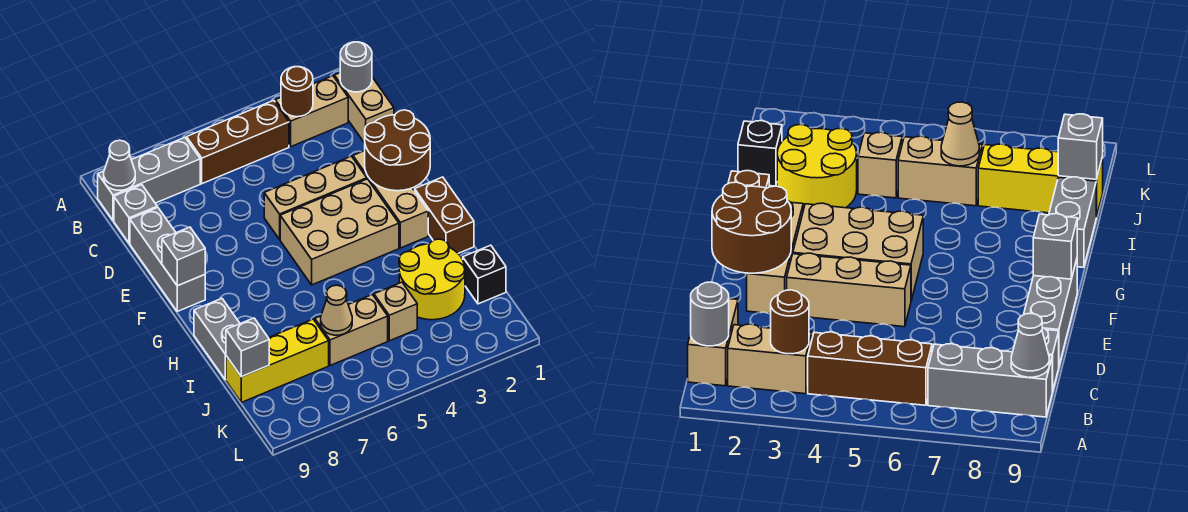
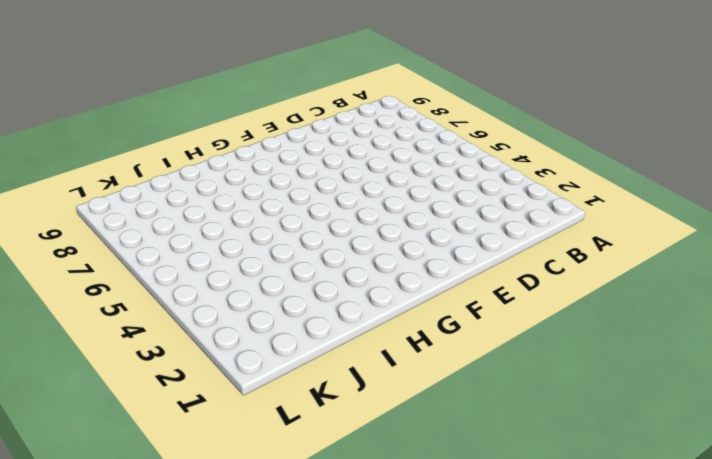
none -> tan 1x2 brick [334,73,394,143]
none -> tan 1x2 brick [275,76,348,147]
none -> brown 1x3 brick [187,100,289,184]

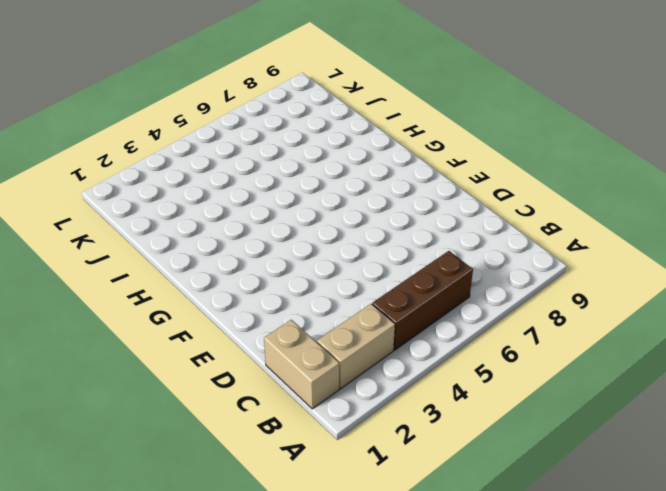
none -> grey 1x3 brick [98,137,200,221]
none -> grey 1x1 brick [114,185,157,243]
none -> grey 1x3 brick [130,207,205,311]

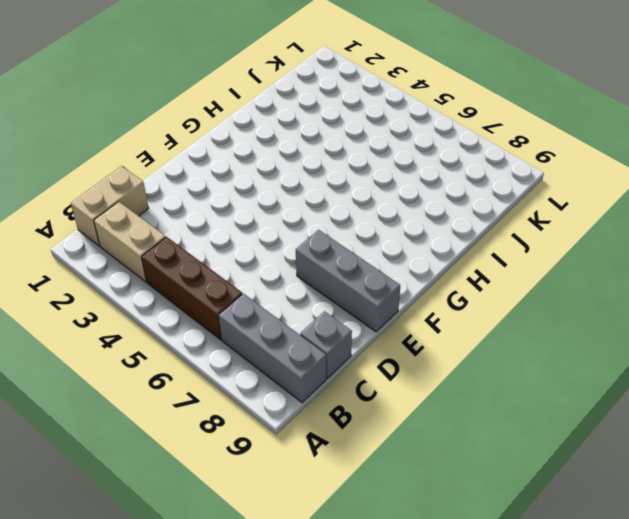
grey 1x3 brick [296,230,400,332] -> grey 1x3 brick turned to [130,207,205,311]
none -> tan 1x3 brick [353,151,428,248]
none -> tan 1x3 brick [264,156,367,239]
none -> tan 2x3 brick [280,179,399,285]

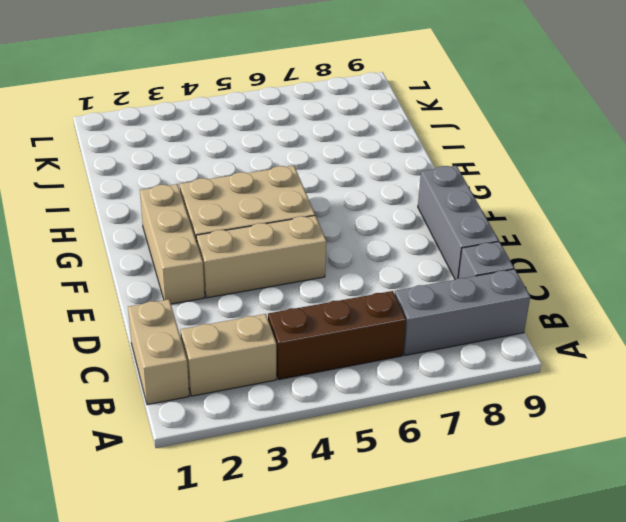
none -> brown 1x2 brick [415,177,474,253]
none -> grey 1x2 brick [194,298,240,380]
none -> yellow 2x2 round brick [399,239,465,320]

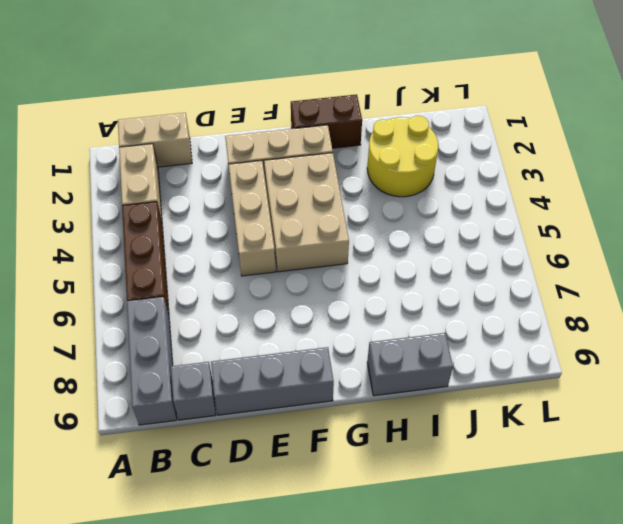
none -> black 1x1 brick [463,245,506,304]
none -> tan 1x1 brick [374,282,417,341]
none -> tan 1x2 brick [315,295,388,365]

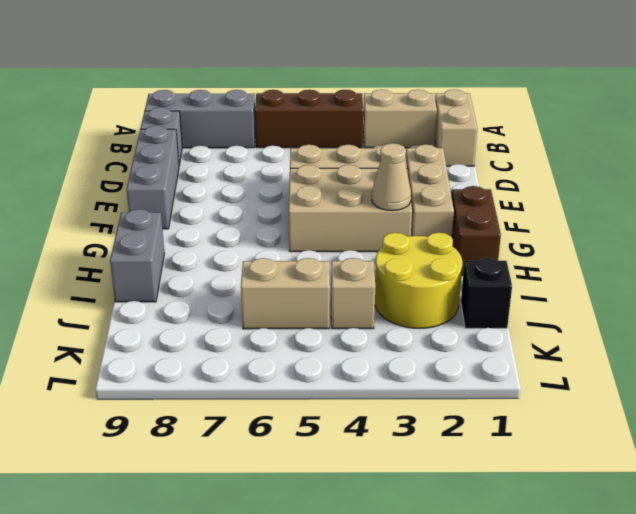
tan 1x1 cone [372,143,411,211] -> tan 1x1 cone moved to [321,285,352,335]
none -> yellow 1x3 brick [226,319,329,402]
none -> grey 1x1 round brick [340,42,372,92]
none -> brown 1x1 round brick [281,67,313,117]

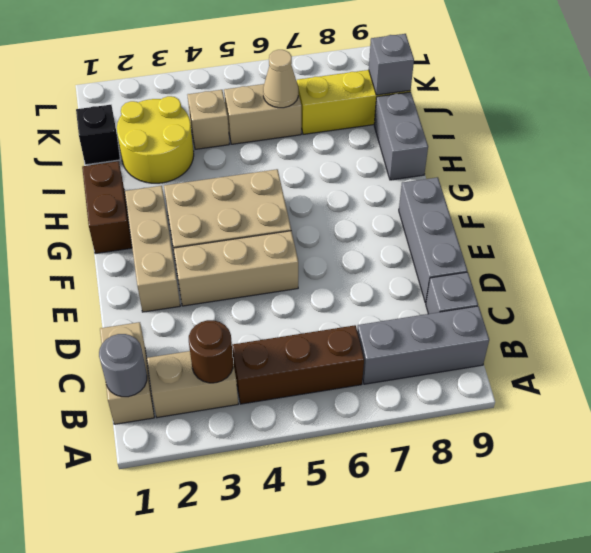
none -> grey 1x1 cone [104,140,135,190]
none -> brown 2x2 round brick [365,110,430,191]
none -> grey 1x1 brick [162,227,205,286]

